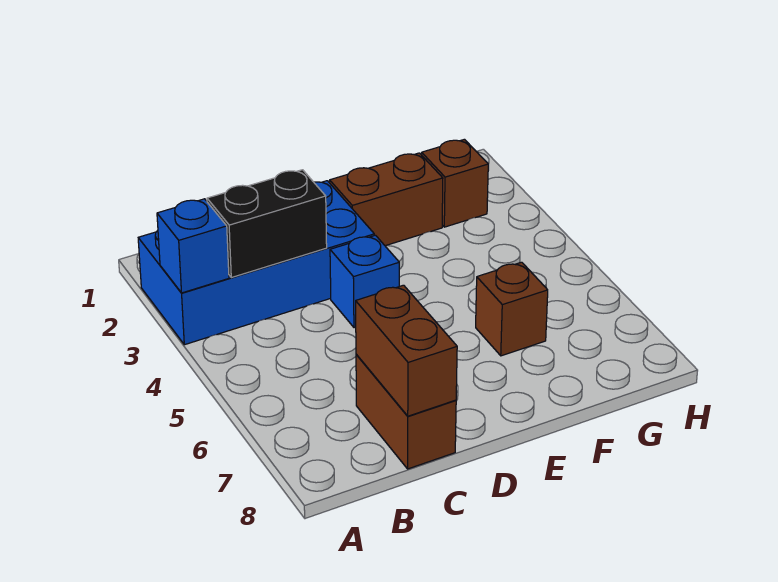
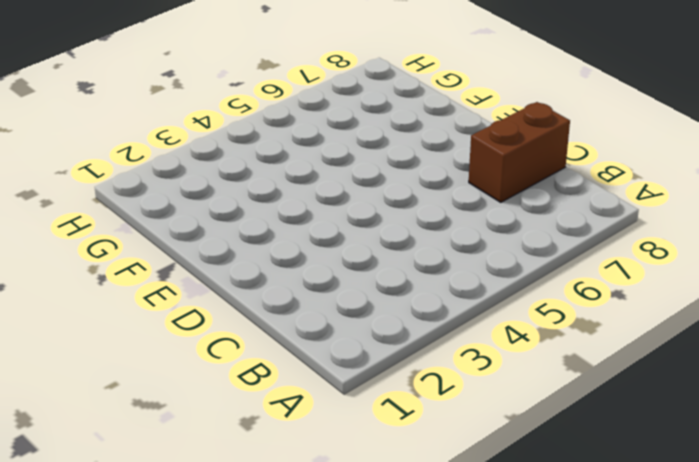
none -> blue 2x4 brick [138,181,374,345]
none -> blue 1x1 brick [330,235,399,328]

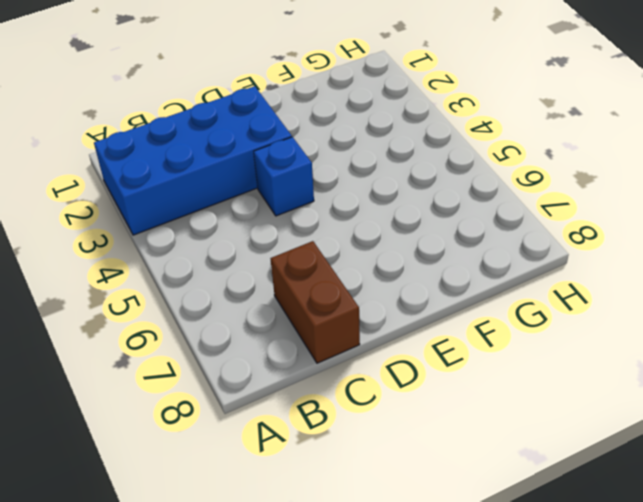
none -> brown 1x2 brick [330,153,443,246]
none -> brown 1x1 brick [476,262,548,356]

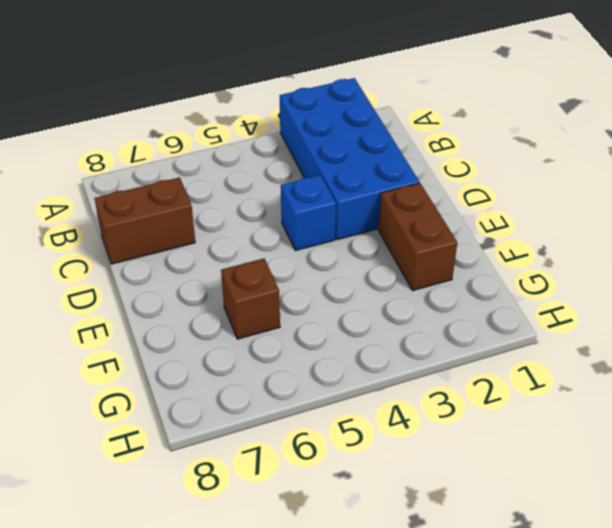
none -> brown 1x1 brick [422,139,488,227]
none -> blue 1x1 brick [157,199,229,293]

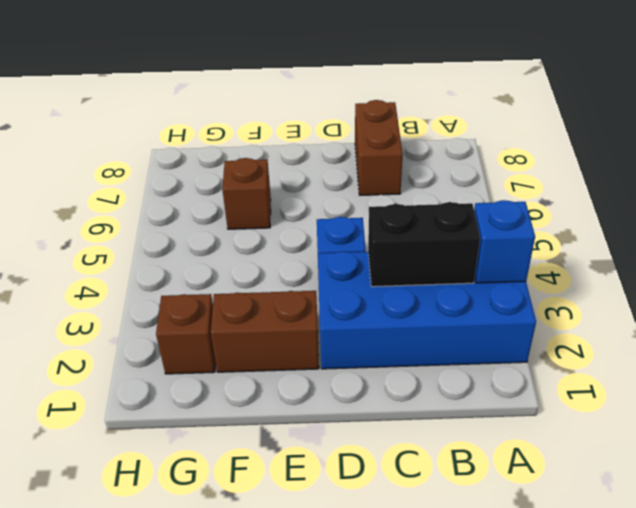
none -> brown 1x2 brick [356,285,457,416]

